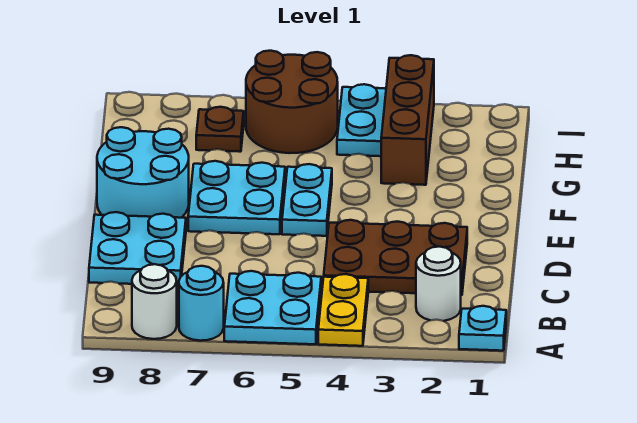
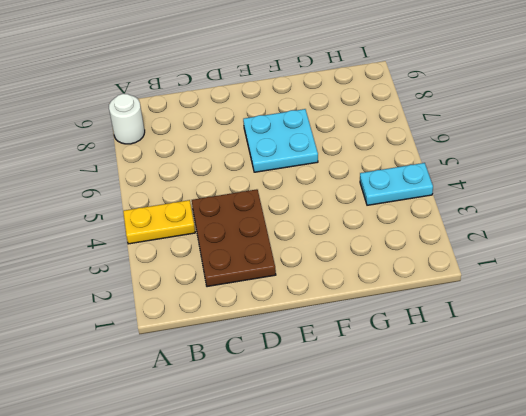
none -> cyan 1x1 plate [459,306,506,351]
none -> cyan 2x2 plate [224,271,321,344]
none -> cyan 1x1 round brick [179,266,224,341]

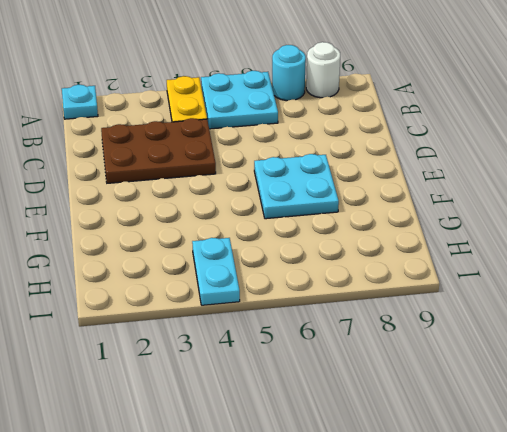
none -> white 1x1 round brick [416,247,461,321]
none -> cyan 2x2 plate [89,212,186,286]
none -> cyan 1x2 plate [282,164,332,236]

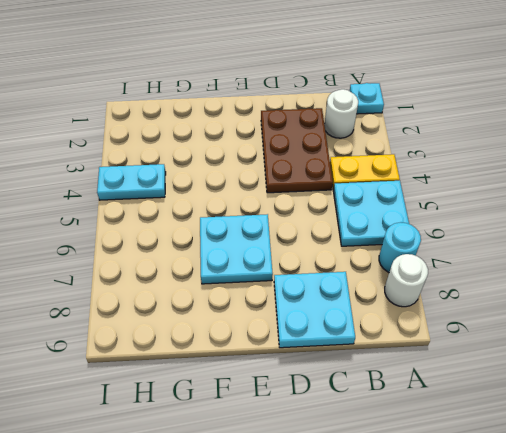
none -> cyan 1x2 plate [282,164,332,236]
none -> cyan 2x2 round brick [97,127,189,218]
none -> brown 1x3 brick [381,55,434,185]

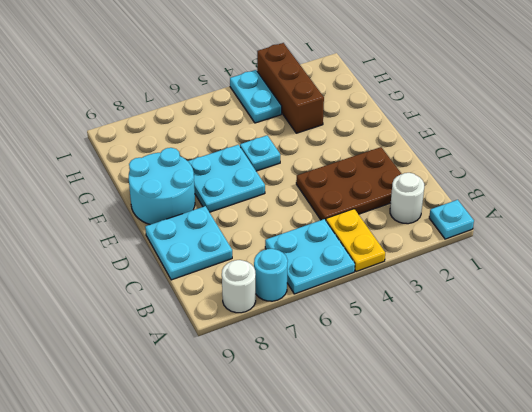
cyan 1x1 plate [240,136,280,171] -> cyan 1x2 plate [282,164,332,236]
none -> brown 2x2 round brick [246,51,338,153]
none -> brown 1x1 plate [196,107,244,152]

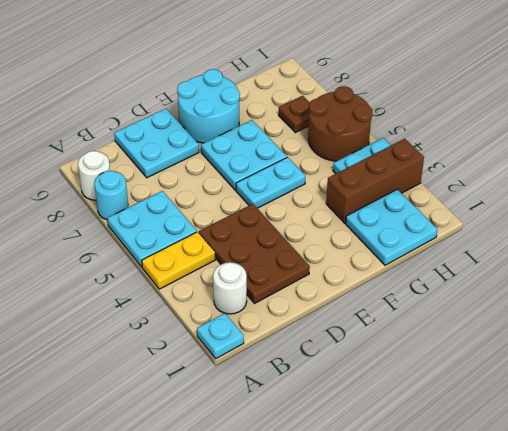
cyan 2x2 plate [346,189,437,265] -> none

